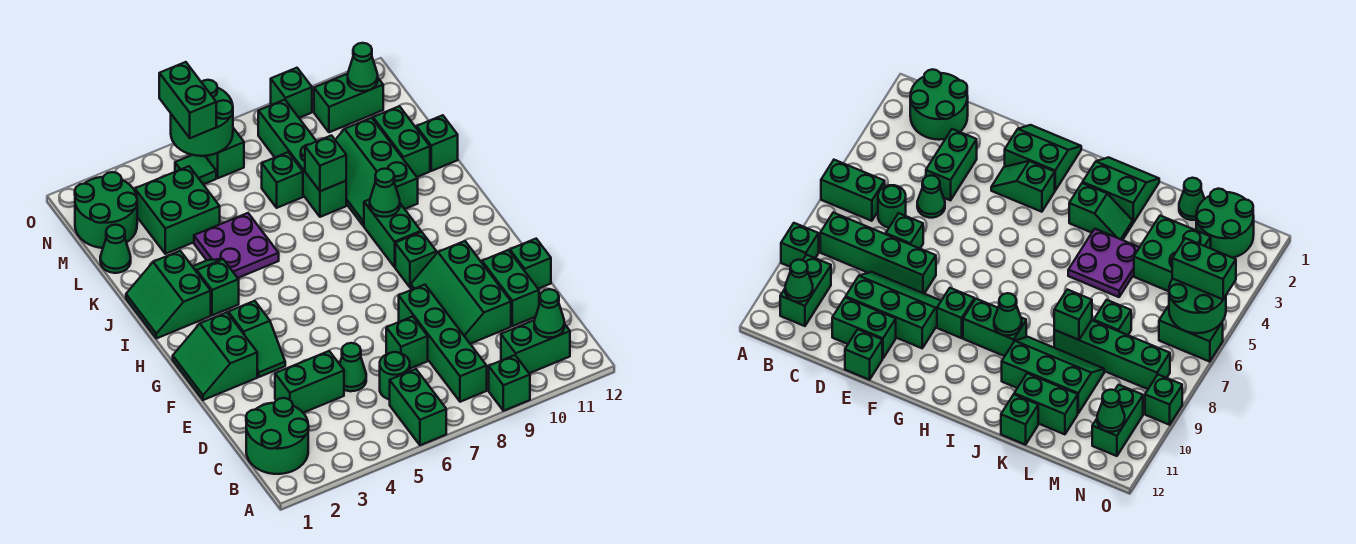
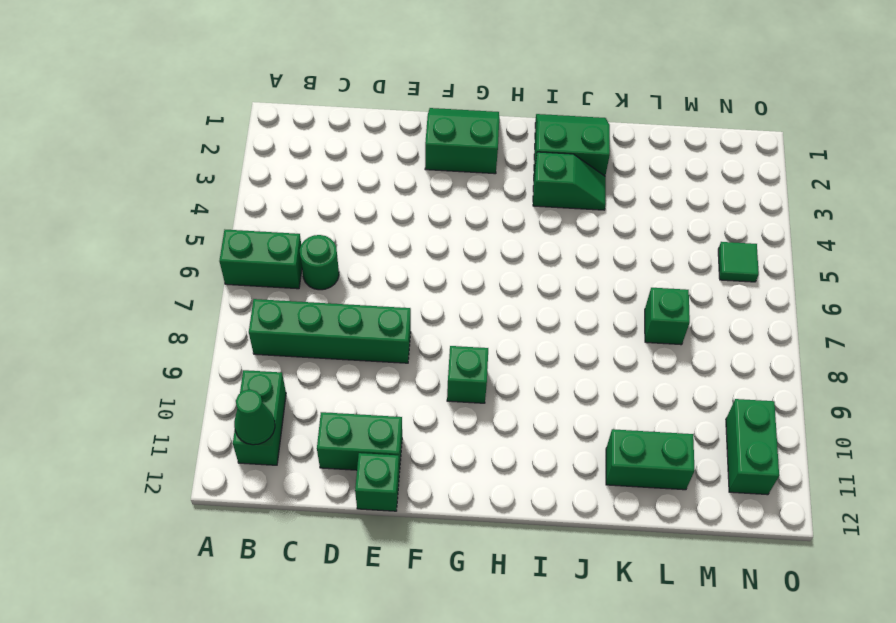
none -> green 1x1 brick [489,355,530,411]
none -> green 2x2 round brick [246,398,309,474]
none -> green 1x2 brick [275,351,344,413]
none -> green 1x1 cone [340,343,366,391]

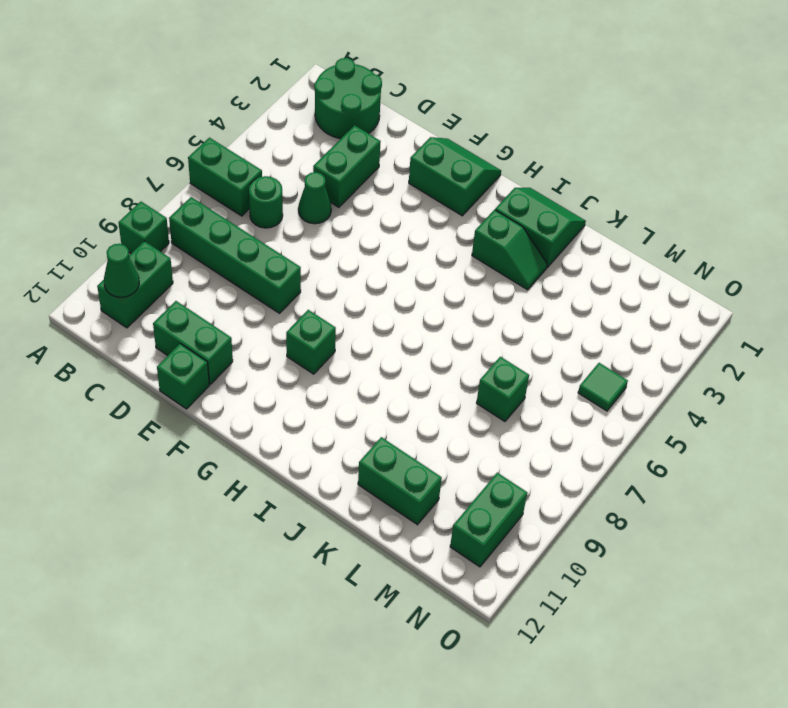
none -> green 1x1 brick [386,316,428,369]
none -> green 2x3 slope [411,241,511,344]
none -> green 1x2 slope [228,301,285,377]
none -> green 1x2 brick [364,199,421,267]

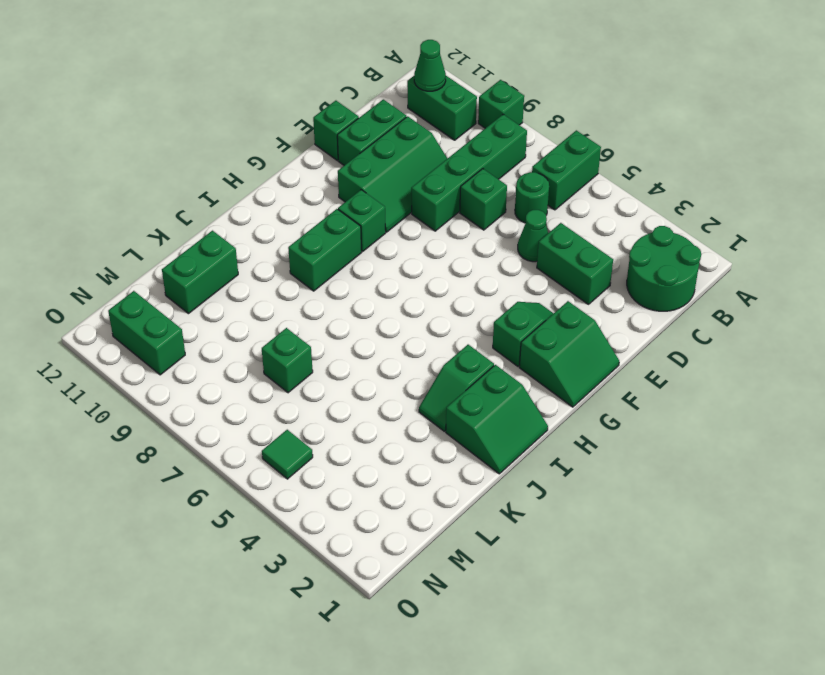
none -> purple 2x2 plate [194,213,279,278]
none -> green 2x3 slope [336,118,418,226]
none -> green 1x4 brick [258,100,346,217]
none -> green 1x1 brick [416,115,458,171]

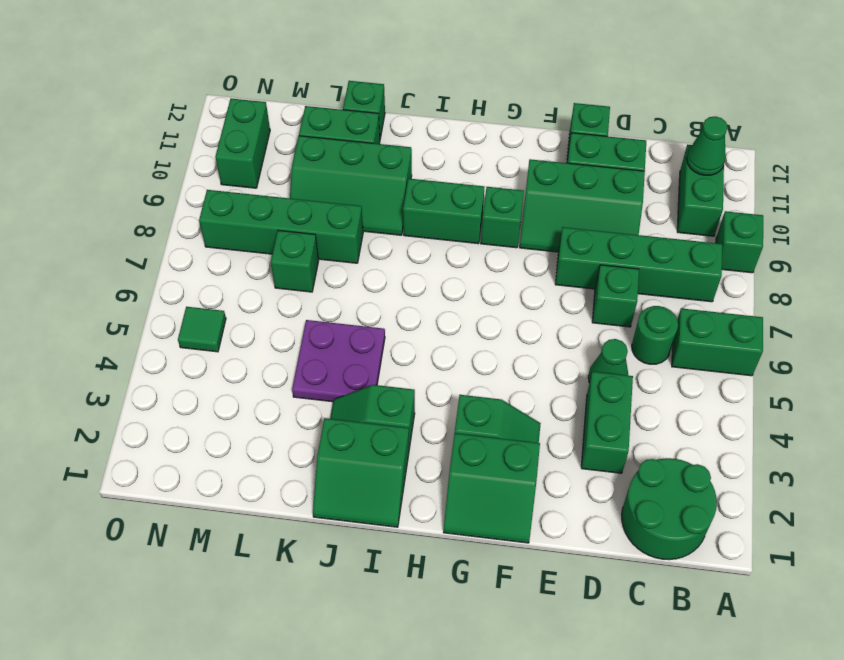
none -> green 1x1 cone [100,225,131,273]
none -> green 2x2 brick [135,166,220,254]
none -> green 2x2 round brick [75,172,137,248]
none -> green 1x2 brick [206,128,244,178]

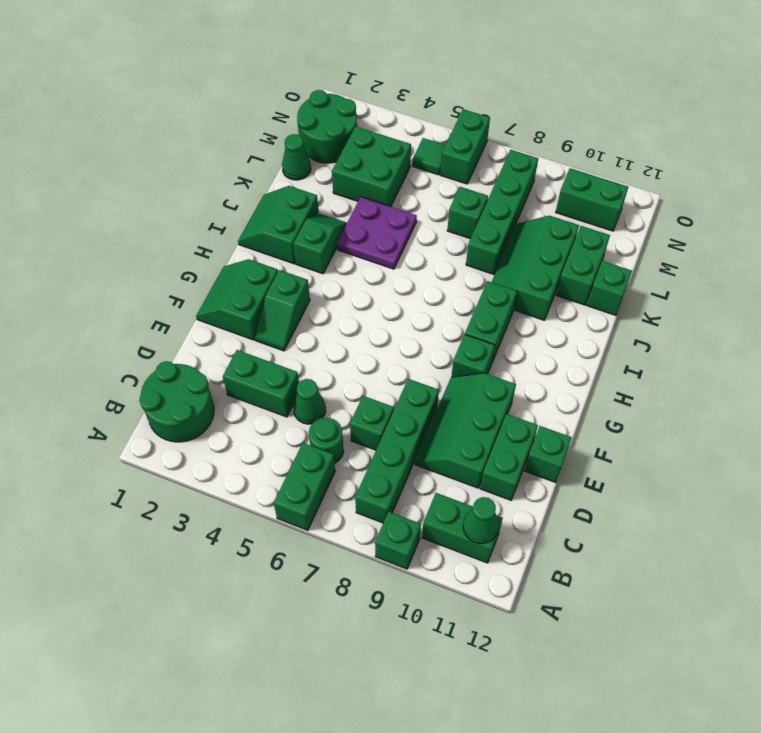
none -> green 1x1 brick [271,68,312,118]
none -> green 1x1 cone [370,169,400,217]
none -> green 1x1 brick [305,136,346,191]
none -> green 2x2 round brick [171,80,233,156]

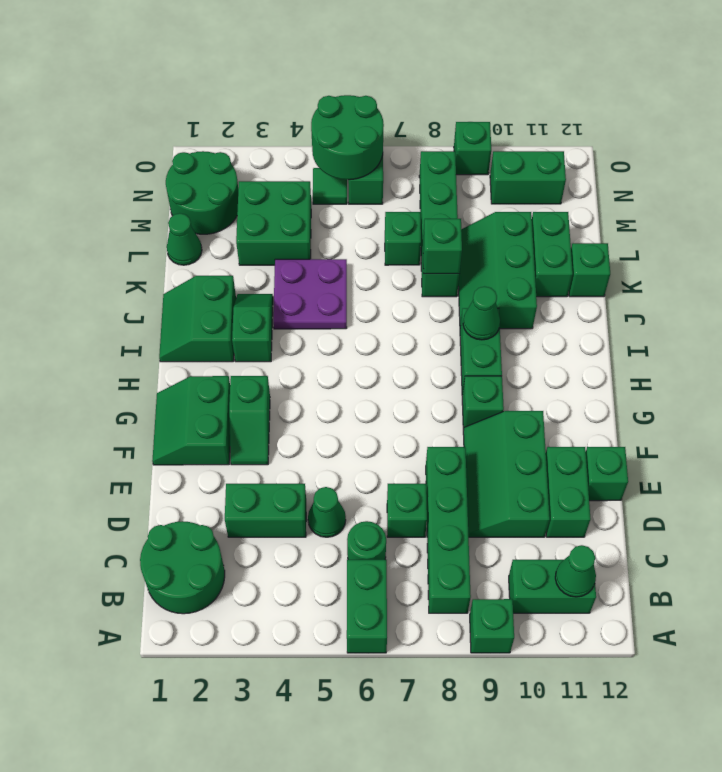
none -> green 1x1 cone [348,43,378,91]
none -> green 1x2 brick [159,62,216,138]

